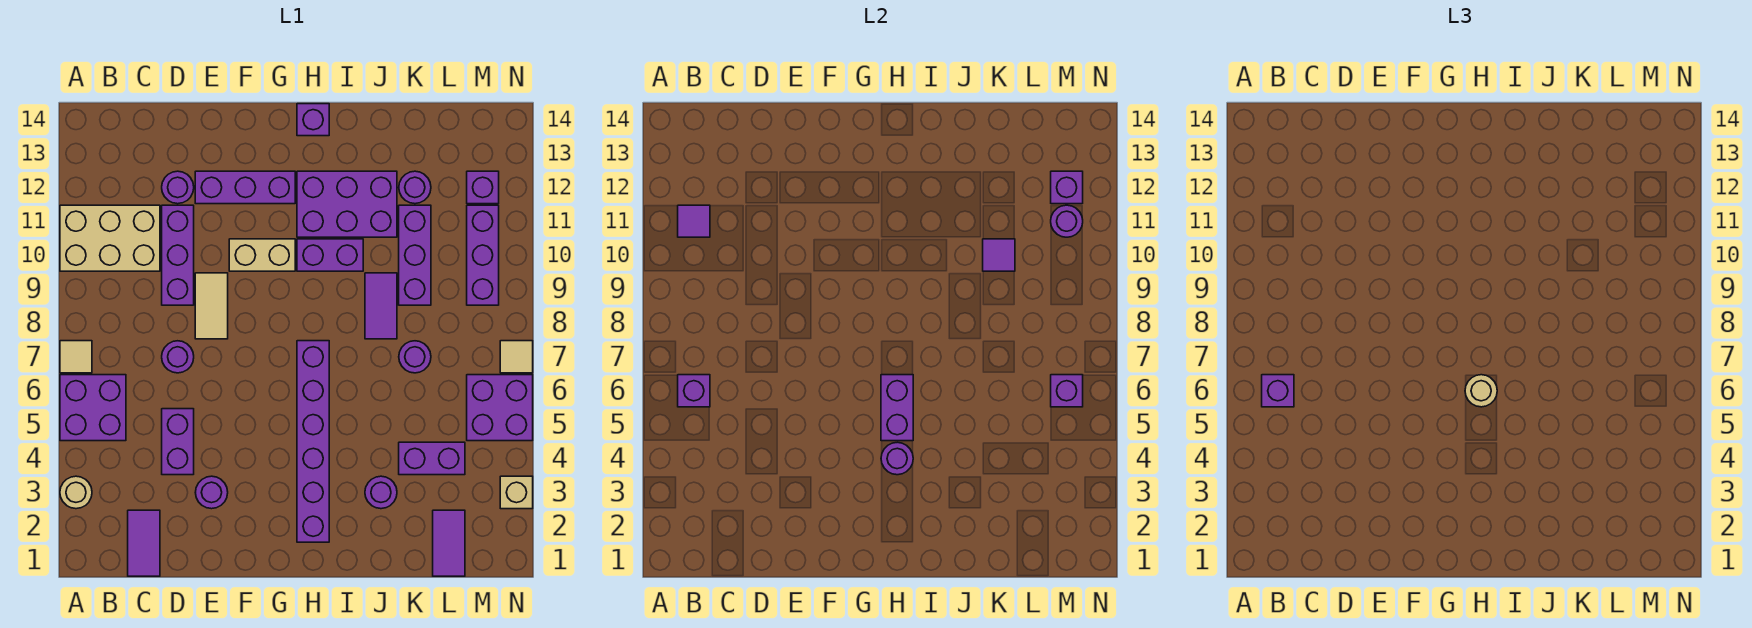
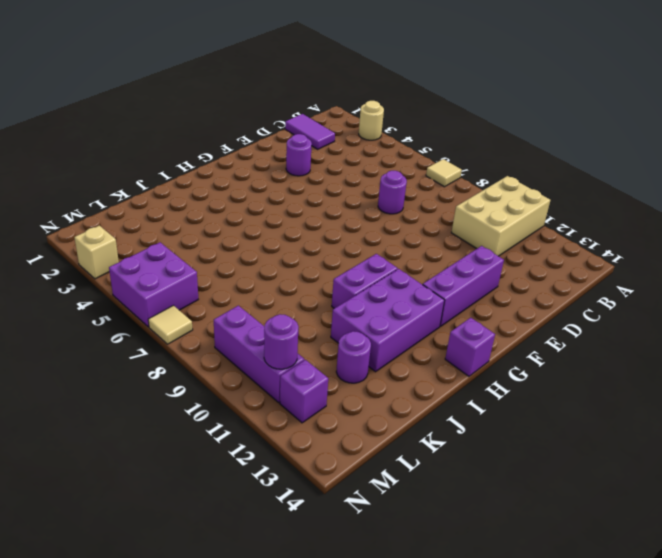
none -> purple 2x2 brick [60,375,126,441]
none -> purple 1x2 brick [162,409,194,475]
none -> purple 1x3 brick [162,205,194,305]
none -> purple 1x1 round brick [162,171,194,204]

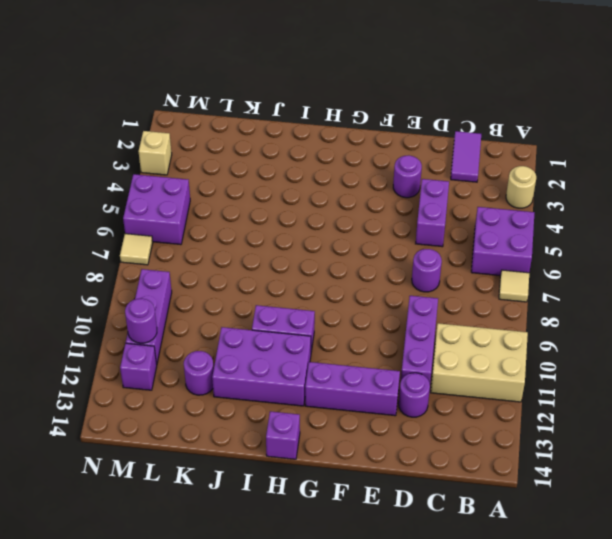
none -> tan 1x2 tile [195,273,228,339]
none -> tan 1x2 brick [229,239,295,271]
none -> purple 1x6 brick [297,341,329,542]
none -> purple 1x1 round brick [365,476,397,509]

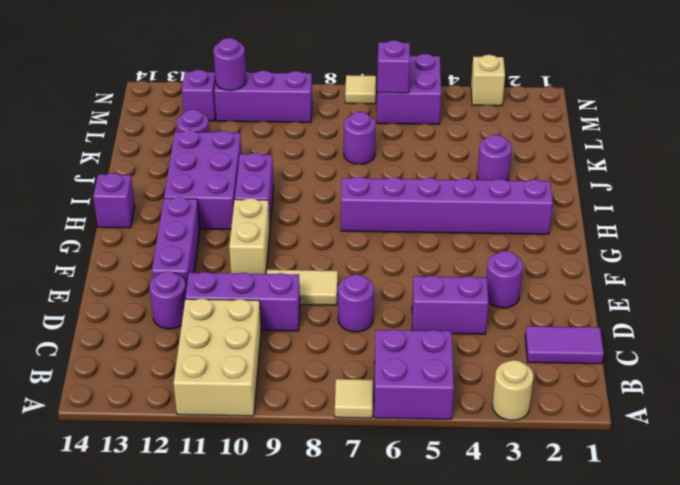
none -> purple 1x2 tile [365,273,397,339]
none -> purple 1x2 brick [399,442,465,475]
none -> purple 1x3 brick [399,205,431,305]
none -> purple 1x2 tile [433,510,465,576]

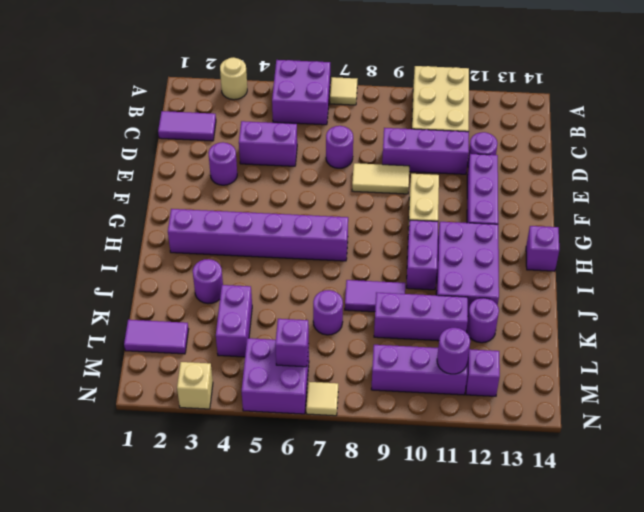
none -> purple 1x1 brick [678,375,710,407]
none -> purple 1x1 tile [678,205,710,237]
none -> purple 1x1 round brick [881,442,913,475]
none -> purple 1x2 brick [881,375,913,441]

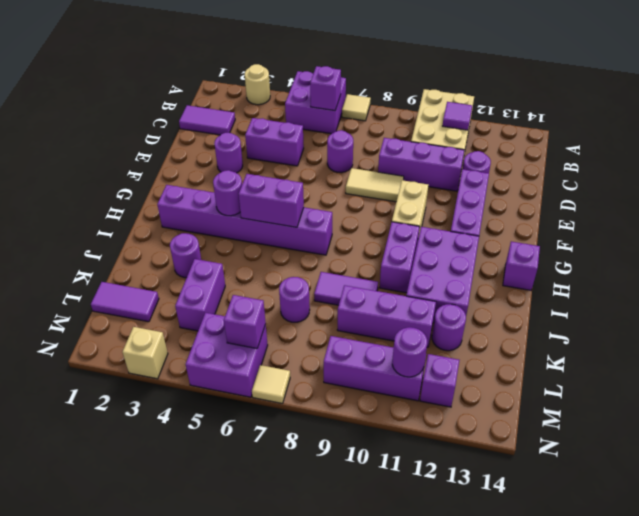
none -> purple 1x1 tile [983,239,1015,271]
none -> purple 1x1 brick [1051,171,1083,204]
none -> purple 1x1 brick [1262,375,1294,407]
none -> tan 1x1 round brick [1465,375,1497,407]

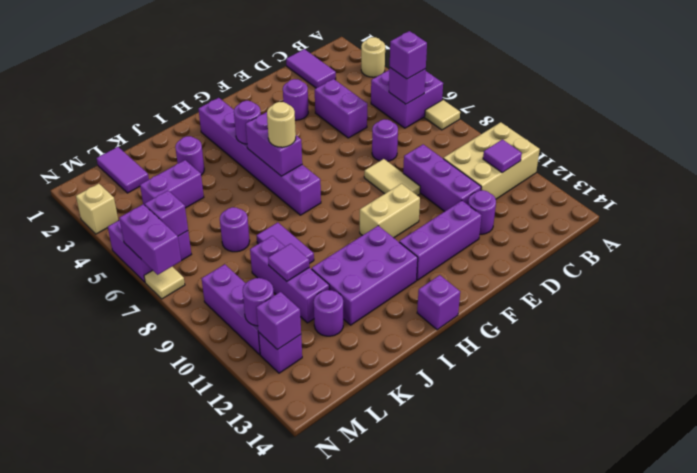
purple 1x2 brick [119,204,181,275] -> purple 1x2 brick turned to [297,239,363,271]

